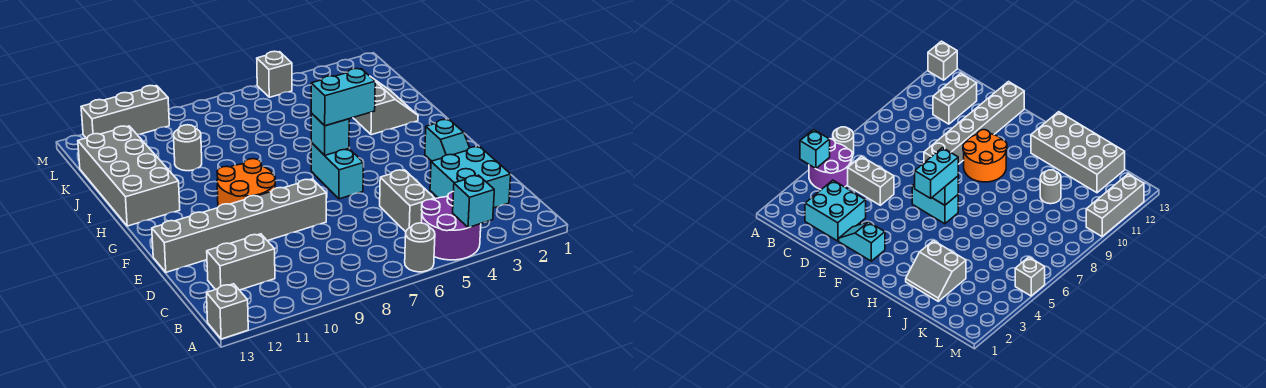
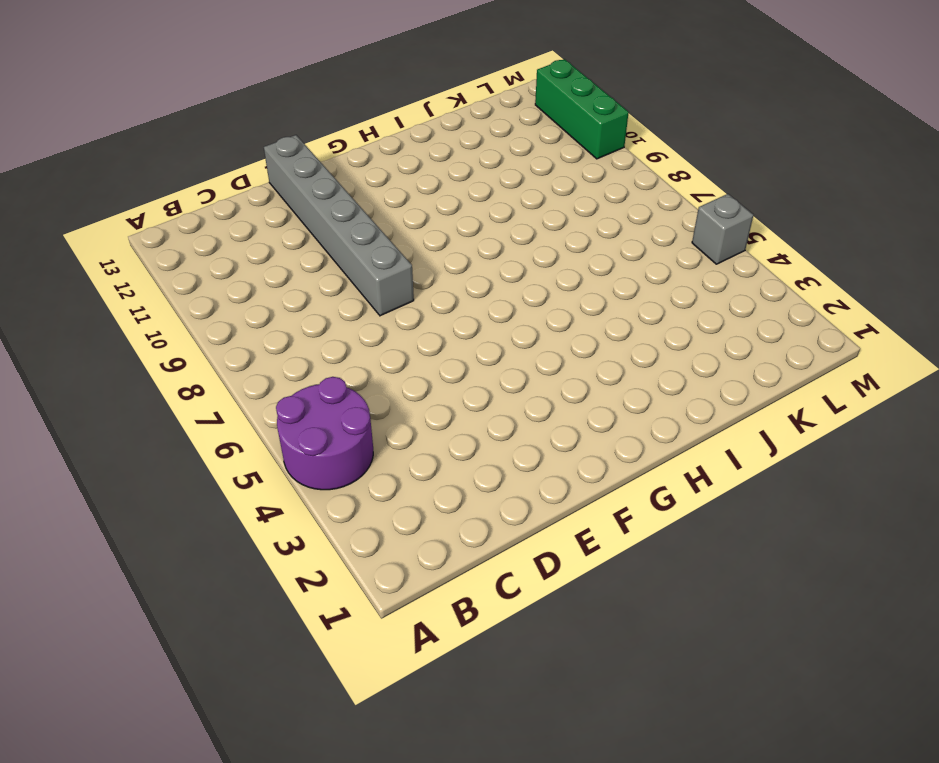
green 1x3 brick [535,59,629,159] -> grey 1x3 brick [81,86,169,138]
none -> grey 1x1 round brick [405,223,435,272]
none -> grey 1x1 brick [207,284,248,339]
none -> cyan 2x2 brick [430,147,511,208]

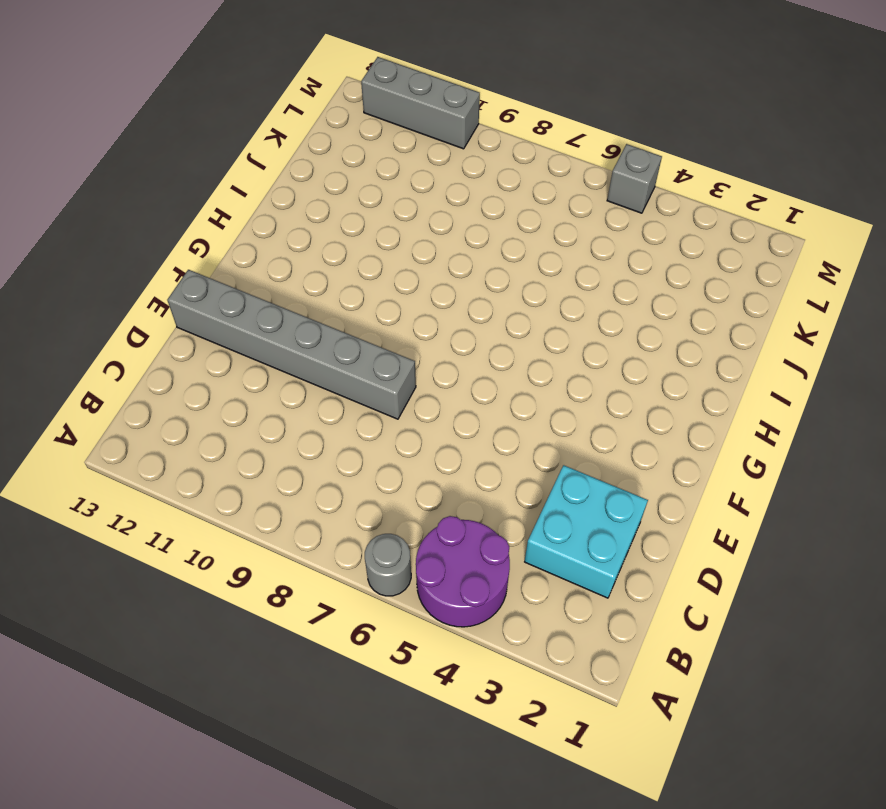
none -> grey 1x1 brick [207,284,248,339]
none -> grey 1x2 brick [380,170,435,232]
none -> grey 1x2 brick [207,234,275,290]

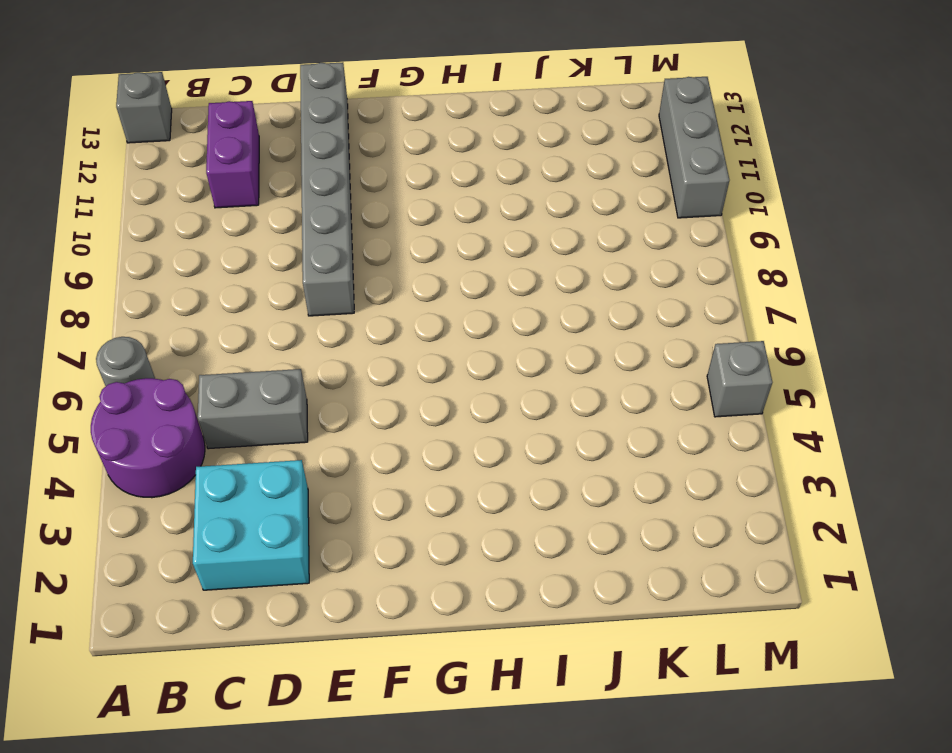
purple 1x2 brick [206,101,259,208] -> grey 1x2 brick [207,234,275,290]
none -> cyan 1x2 slope [425,120,470,161]
none -> cyan 1x2 brick [311,143,363,199]
none -> orange 2x2 round brick [217,159,275,207]

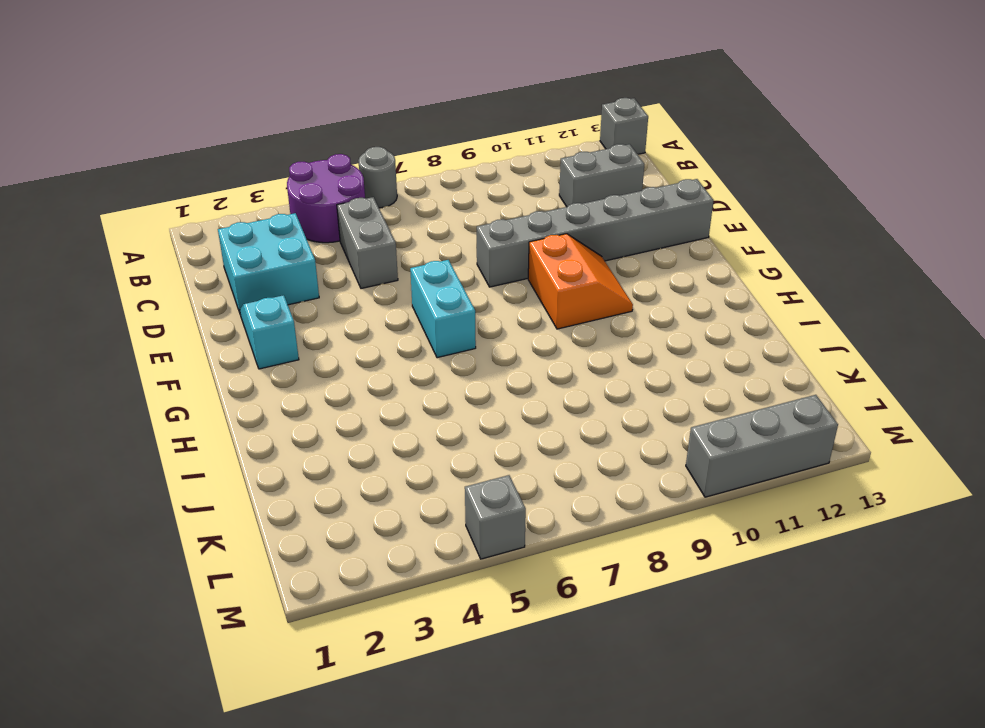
orange 2x2 slope [528,234,633,329] -> orange 2x2 round brick [217,159,275,207]
none -> grey 2x4 brick [78,126,180,226]
none -> grey 2x2 slope [353,77,418,135]
none -> grey 1x1 round brick [174,125,202,171]

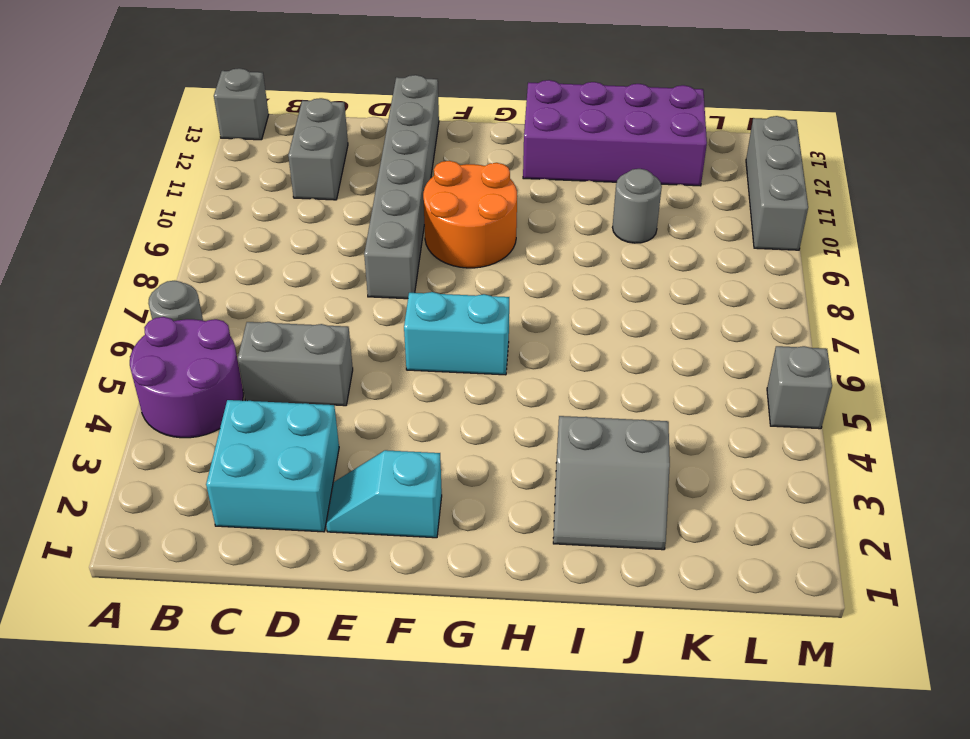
purple 2x4 brick [523,80,707,186] -> grey 2x4 brick [78,126,180,226]
none -> cyan 1x1 brick [453,175,494,228]
none -> cyan 1x1 brick [311,113,349,155]
none -> cyan 1x2 brick [311,69,375,126]

